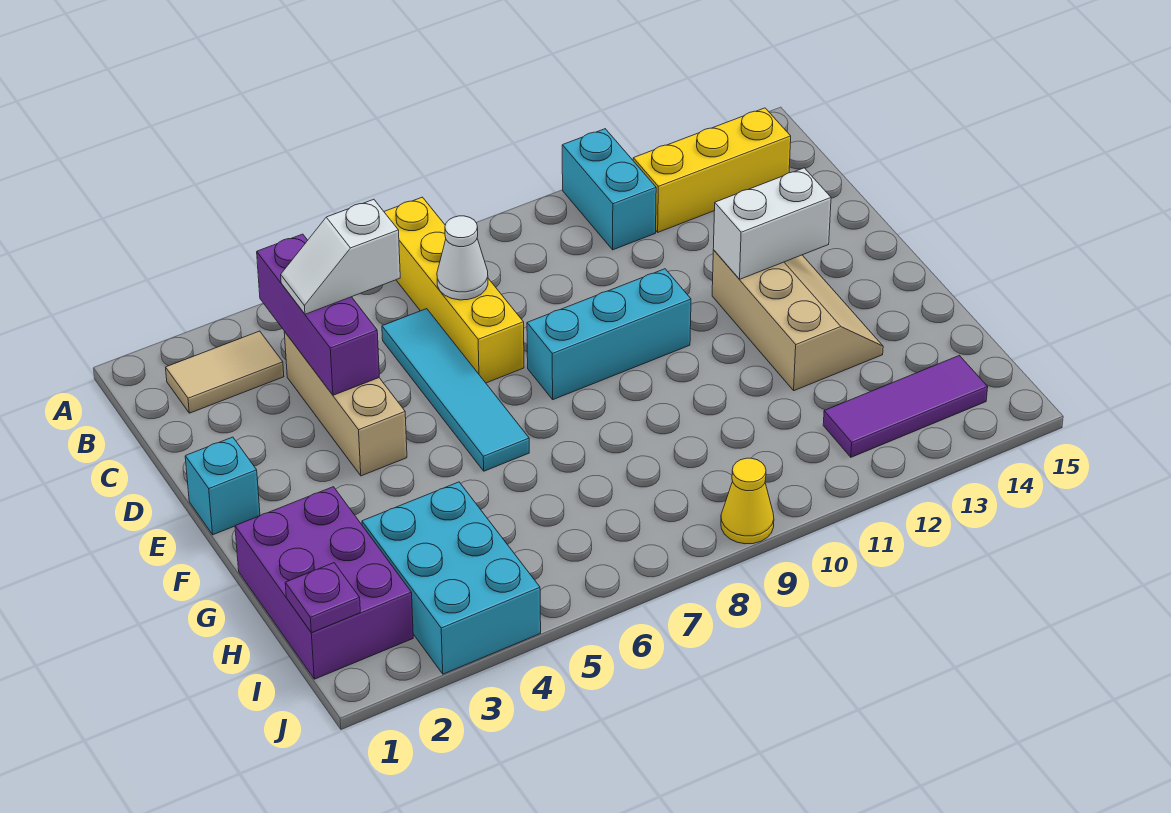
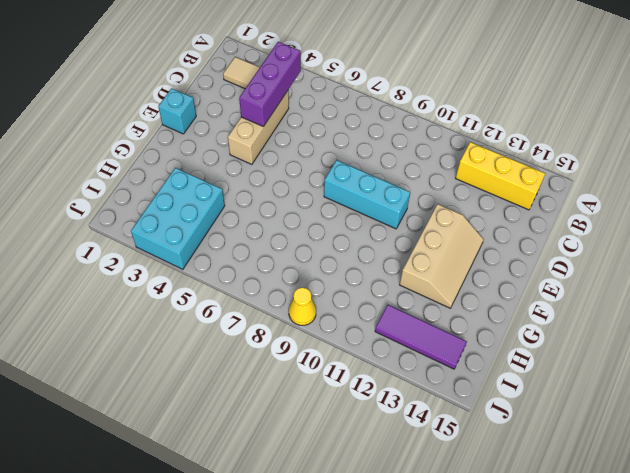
none -> yellow 1x4 brick [384,197,524,383]
none -> cyan 1x2 brick [562,129,656,250]
none -> cyan 1x4 tile [382,309,529,471]

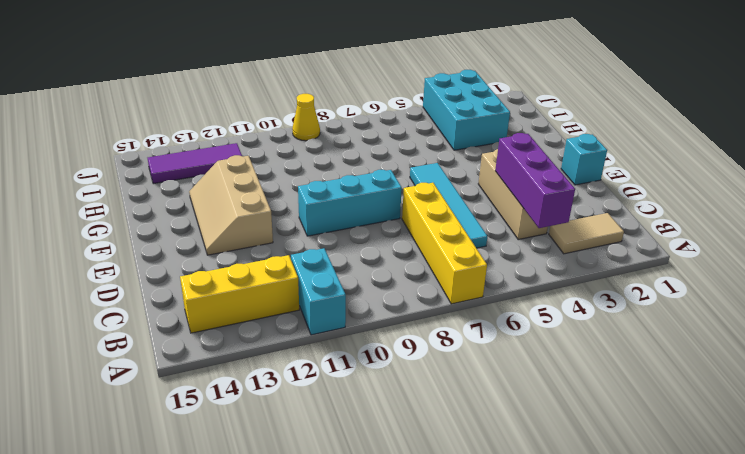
none -> purple 2x3 brick [235,487,413,679]
none -> white 1x1 cone [437,216,488,300]
none -> white 1x2 brick [713,168,831,279]

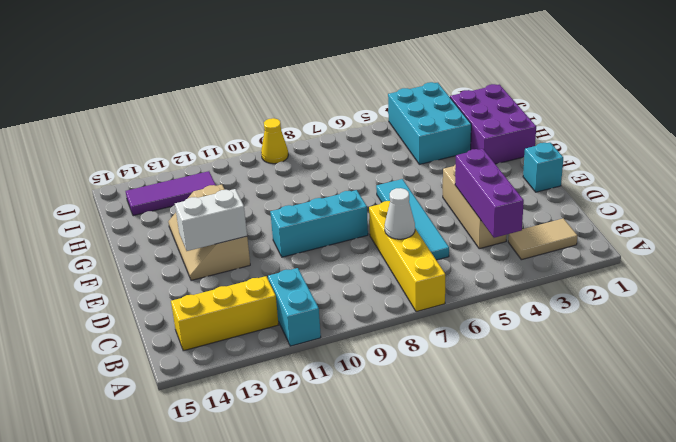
none -> purple 1x1 plate [285,563,360,633]
none -> white 1x2 slope [281,199,400,314]

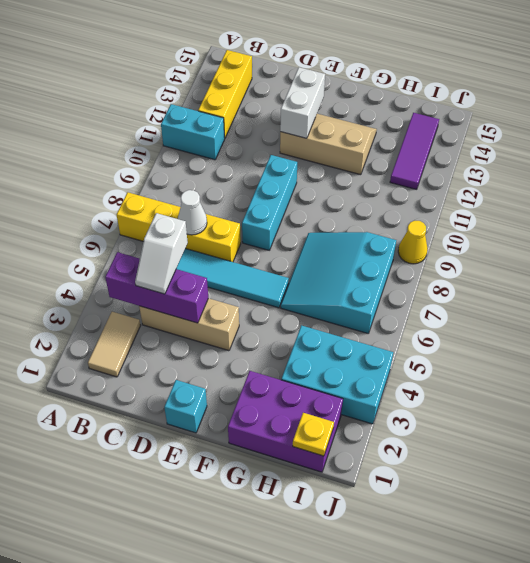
cyan 3x3 slope [281,232,396,333] -> none
yellow 1x1 plate [293,413,334,456] -> purple 1x1 plate [285,563,360,633]

